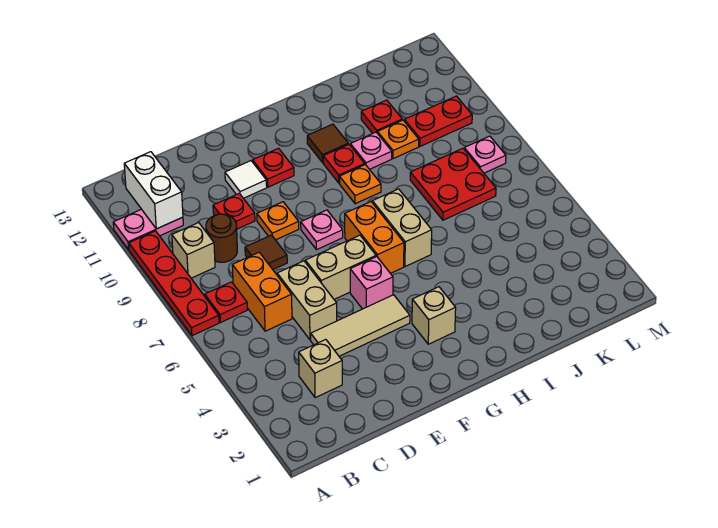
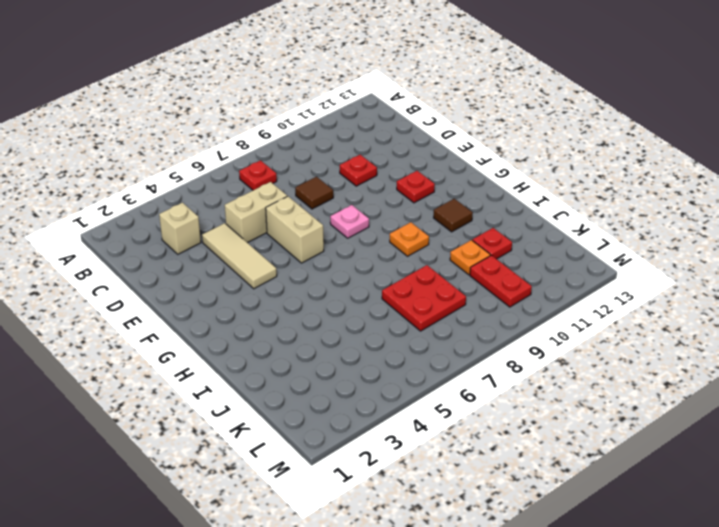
none -> red 1x4 plate [129,231,219,336]
none -> pink 1x2 plate [113,209,183,249]
none -> tan 1x1 brick [172,223,215,278]
none -> orange 1x2 brick [232,252,292,331]

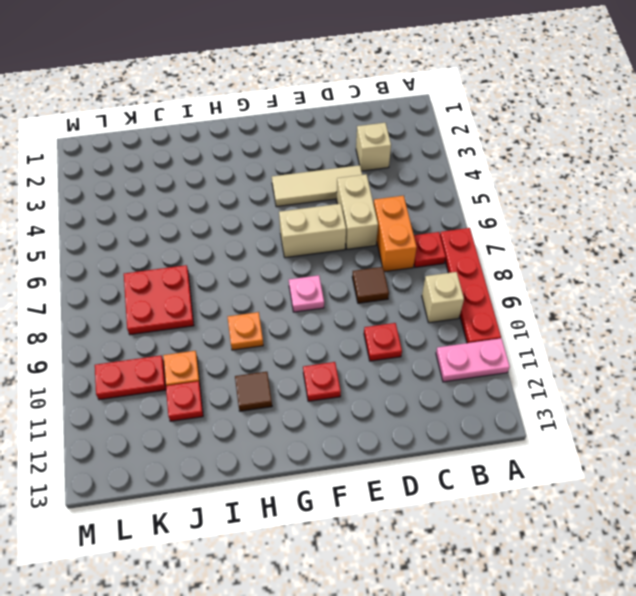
none -> brown 1x1 round brick [206,214,237,262]
none -> orange 1x1 plate [257,202,299,240]
none -> white 1x1 tile [225,161,267,198]
none -> pink 1x1 brick [350,257,393,309]

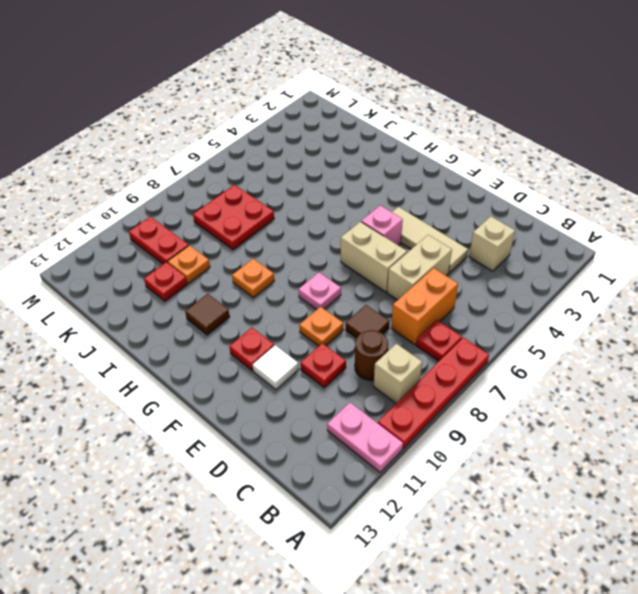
none -> tan 1x1 brick [412,287,456,344]
none -> orange 1x2 brick [345,202,404,273]
none -> tan 1x2 brick [372,189,432,267]
none -> red 1x1 plate [323,144,365,183]

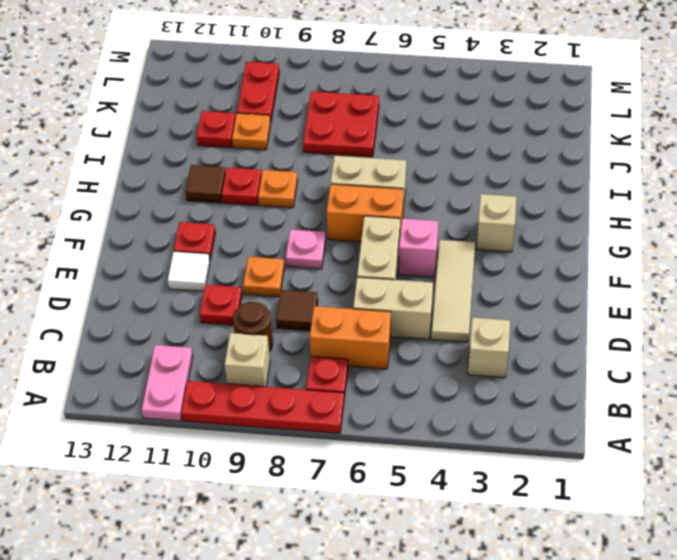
none -> pink 1x1 plate [350,132,392,169]
none -> pink 1x1 plate [464,136,506,173]
none -> white 1x2 brick [124,152,183,229]

